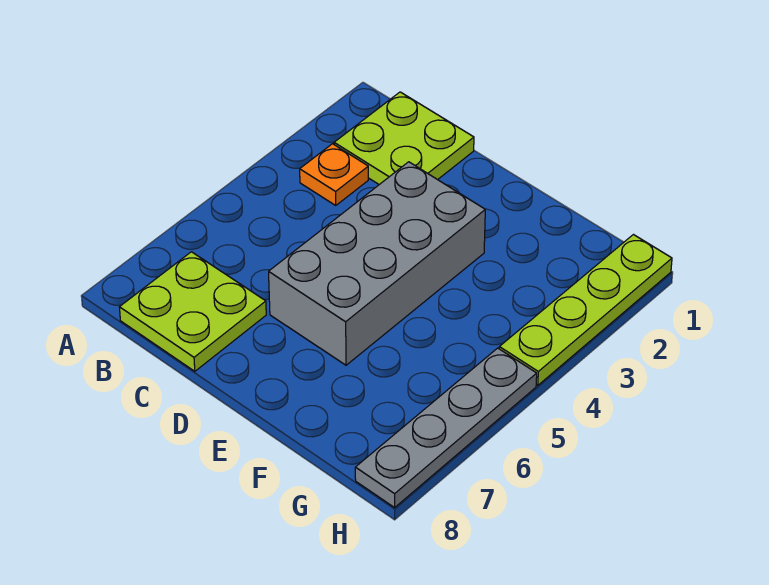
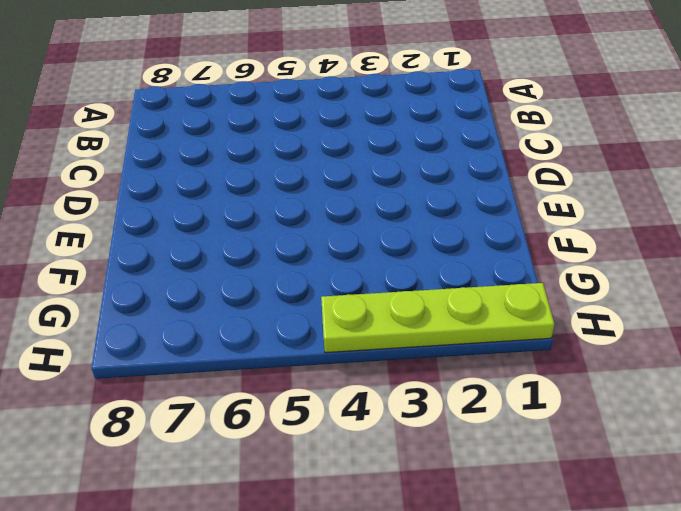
none -> lime 2x2 plate [334,92,474,185]
none -> orange 1x1 plate [300,144,368,205]

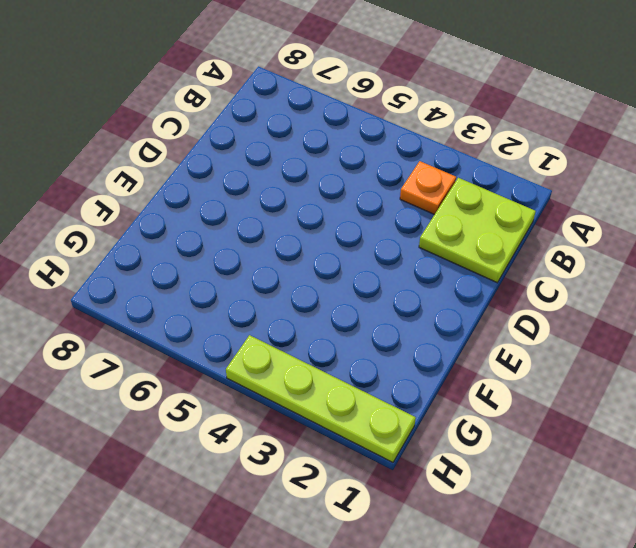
none -> lime 2x2 plate [119,252,266,371]
none -> grey 2x4 brick [269,162,485,365]

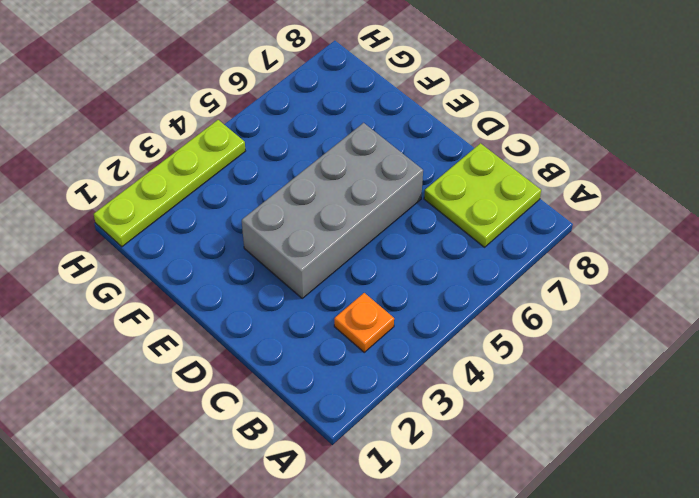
none -> lime 2x2 plate [334,92,474,185]
none -> grey 1x4 plate [355,348,537,508]

